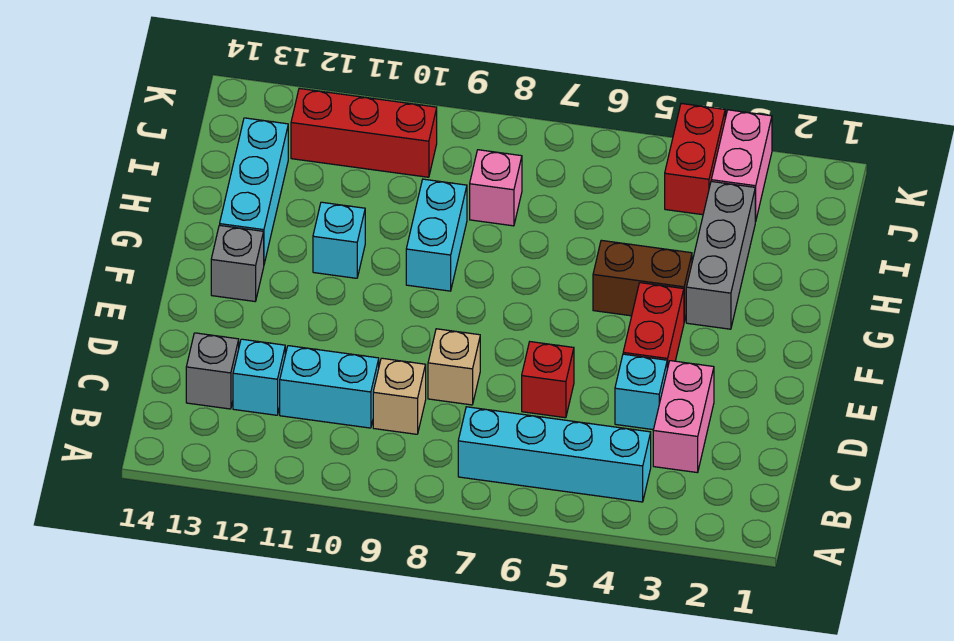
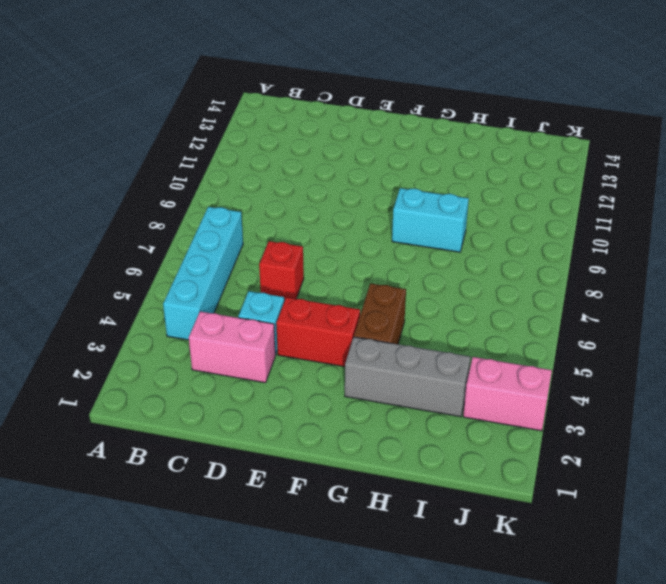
none -> tan 1x1 brick [373,358,426,434]
none -> cyan 1x2 brick [280,346,379,428]
none -> cyan 1x1 brick [233,339,285,415]

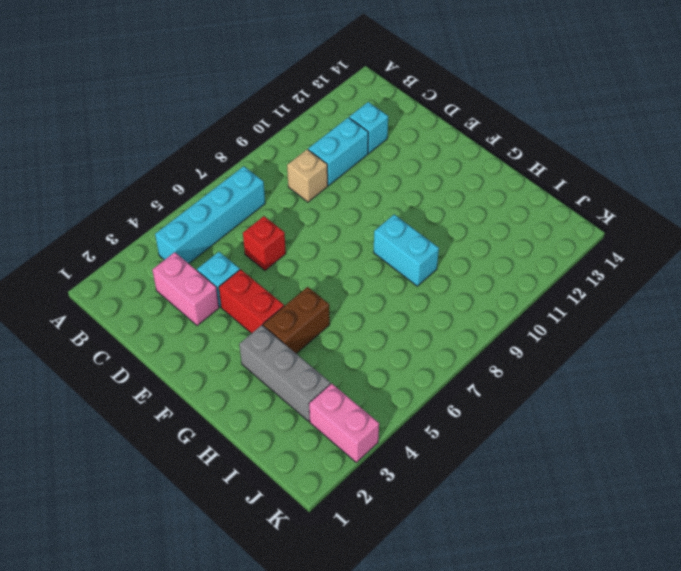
none -> grey 1x1 brick [186,333,239,409]
none -> tan 1x1 brick [428,329,480,405]
none -> grey 1x1 brick [211,225,264,301]

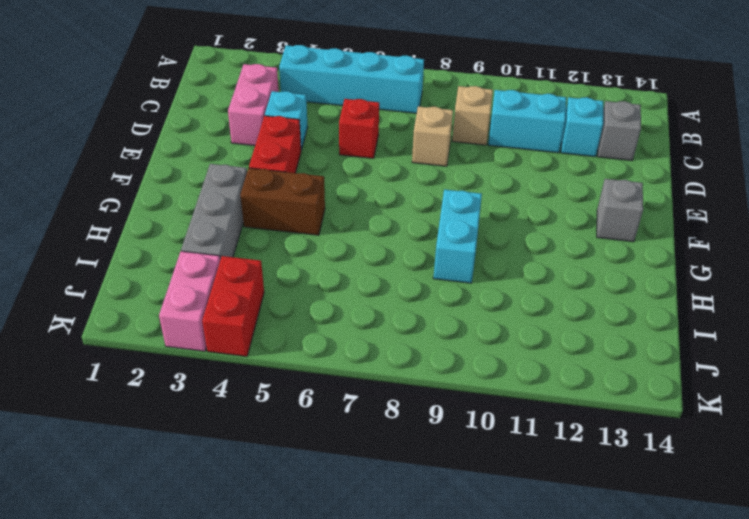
none -> cyan 1x1 brick [313,202,365,278]
none -> cyan 1x3 brick [220,118,288,264]
none -> pink 1x1 brick [470,150,522,226]

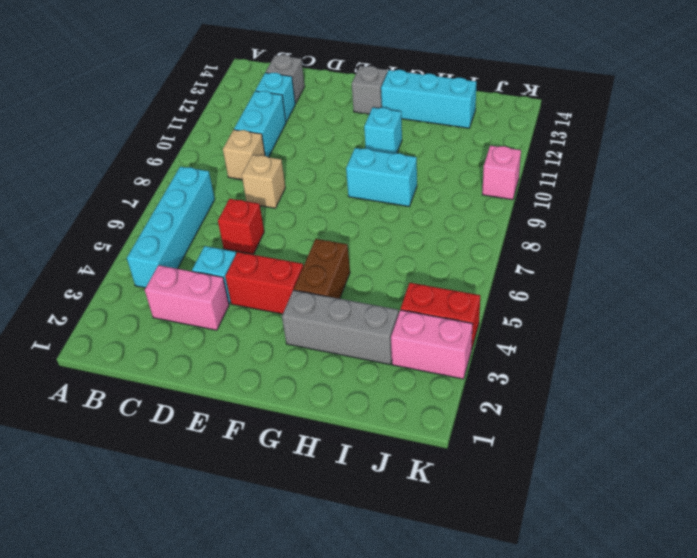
pink 1x1 brick [482,146,521,200] -> pink 1x1 brick moved to [470,150,522,226]
none -> red 1x3 brick [291,88,437,177]

